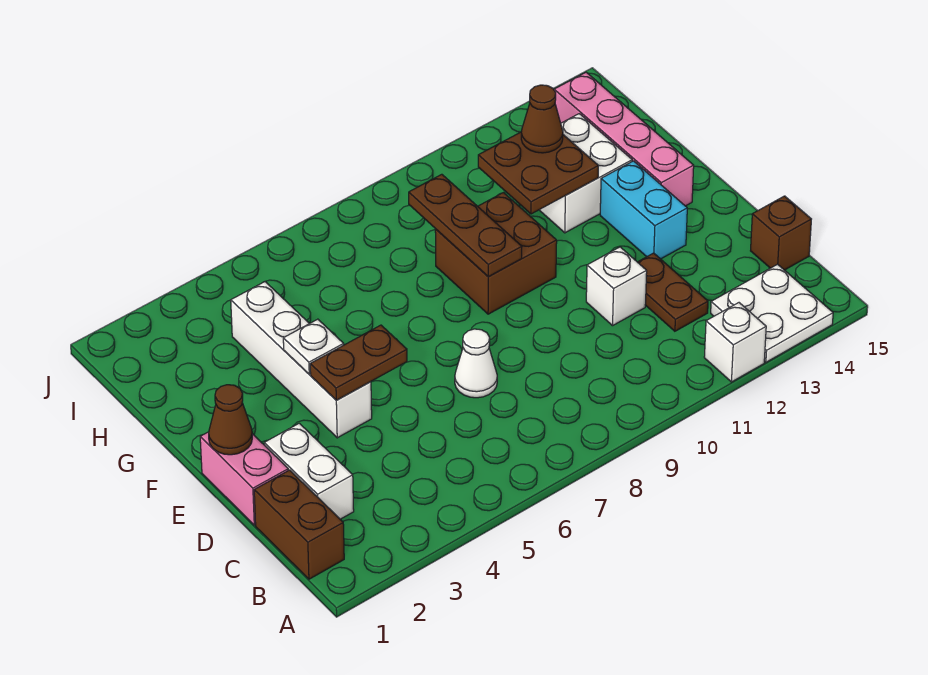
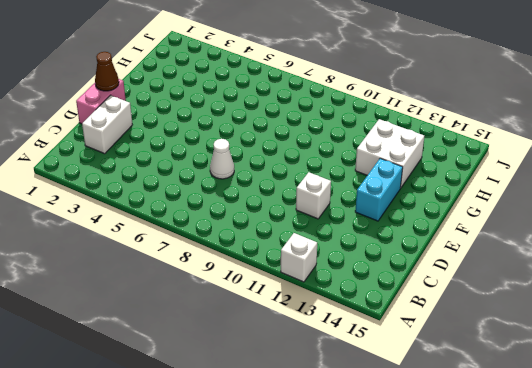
none -> white 2x2 plate [711,264,833,362]
none -> brown 1x2 brick [254,470,344,579]
none -> brown 1x2 plate [638,253,708,331]

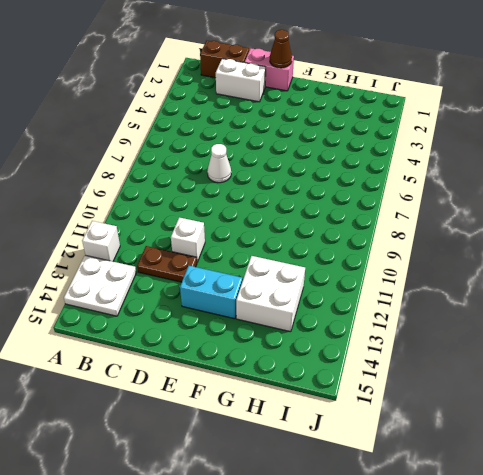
none -> brown 1x1 brick [751,196,811,270]
none -> white 1x4 brick [231,282,372,438]
none -> brown 2x2 brick [435,193,557,314]

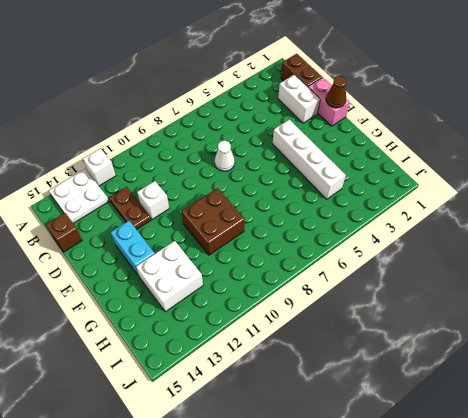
none -> pink 1x4 brick [554,72,694,206]
none -> brown 1x2 plate [310,325,407,400]
none -> white 1x1 plate [283,319,344,374]

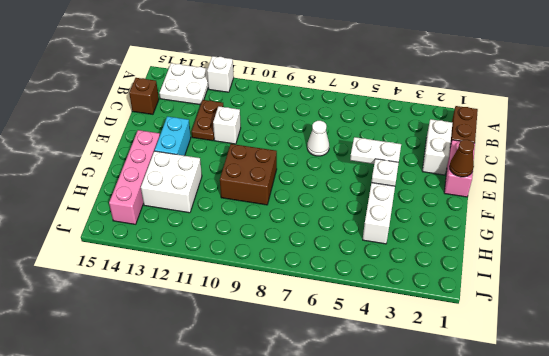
white 1x2 plate [350,137,401,164] -> brown 1x2 plate [310,325,407,400]
none -> brown 1x3 plate [409,174,522,277]
none -> brown 2x2 plate [478,132,598,214]
none -> brown 1x1 cone [521,85,563,153]

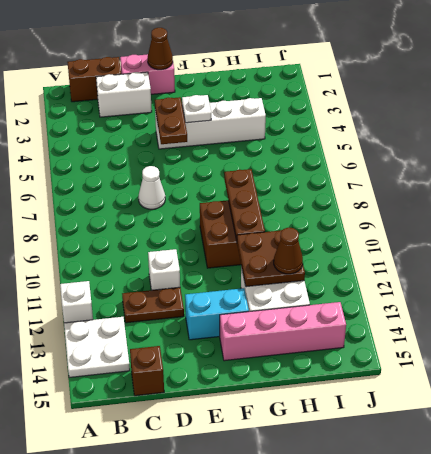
brown 1x3 plate [224,169,265,240] -> brown 1x3 plate turned to [409,174,522,277]

